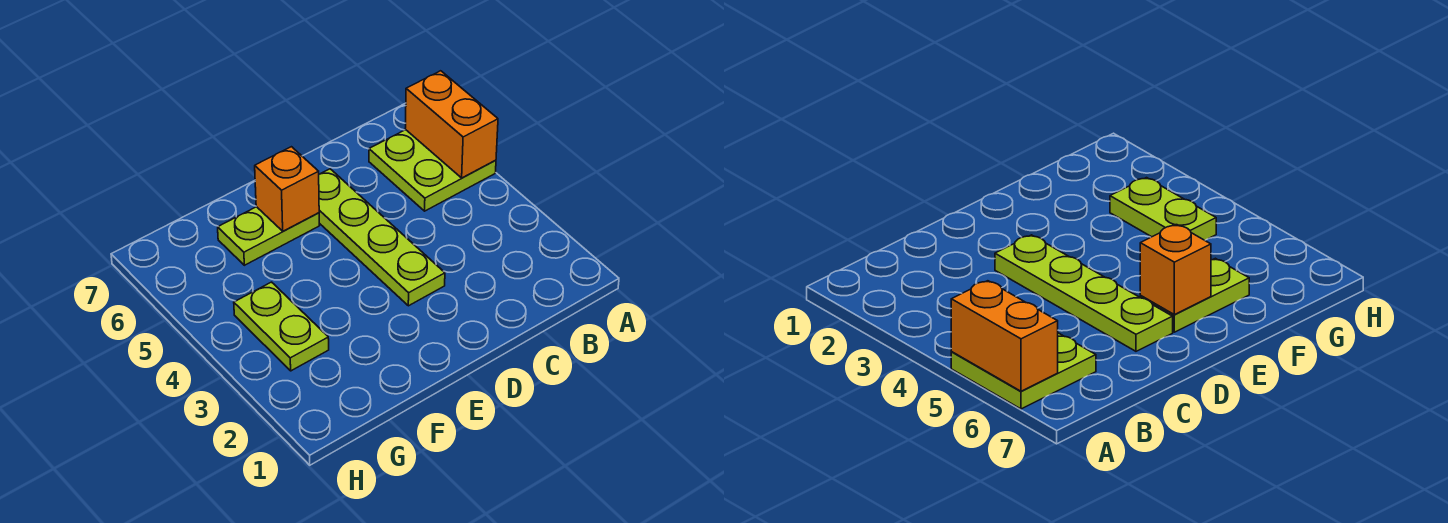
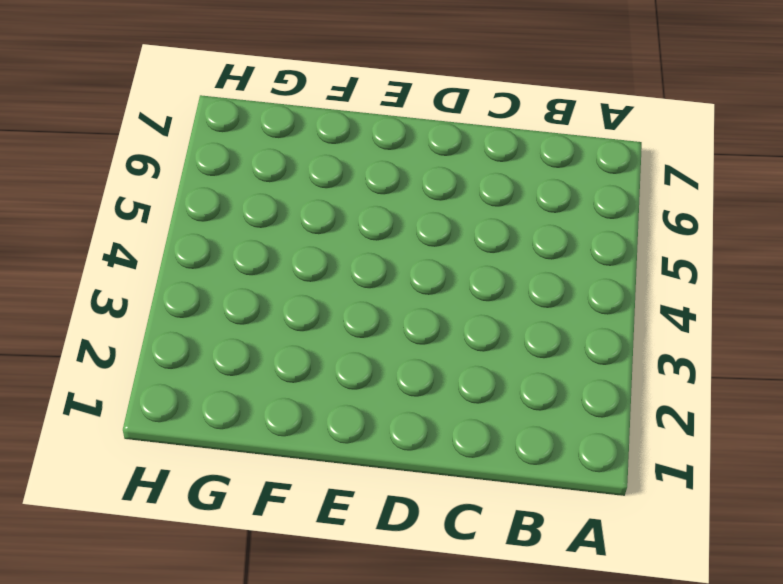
none -> lime 2x2 plate [369,130,496,211]
none -> lime 1x4 plate [319,169,445,306]

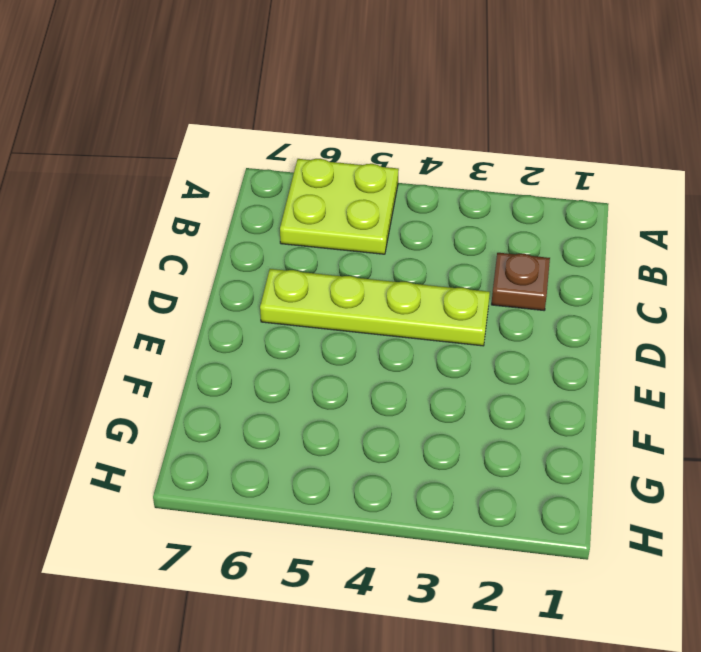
brown 1x1 plate [491,253,550,310] -> none
none -> lime 1x2 plate [218,207,319,265]
none -> lime 1x2 plate [234,282,329,371]

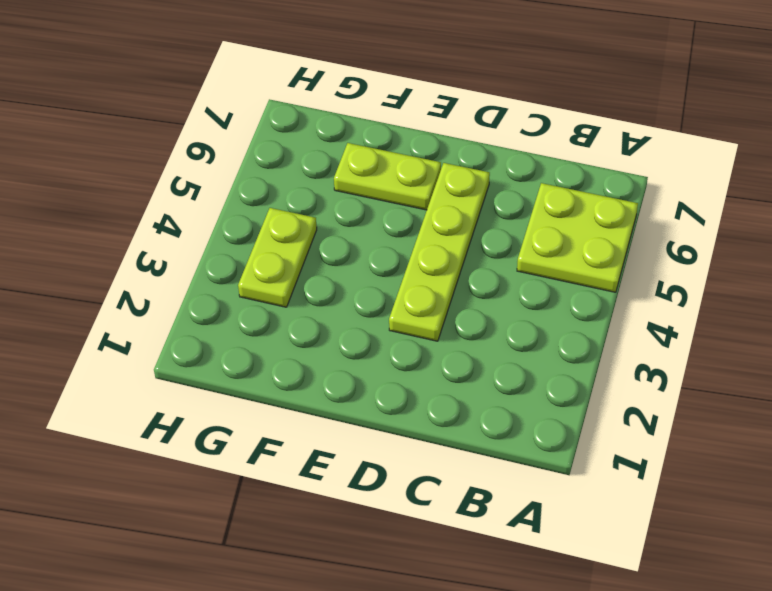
none -> orange 1x2 brick [405,71,498,178]
none -> orange 1x1 brick [255,147,319,231]

